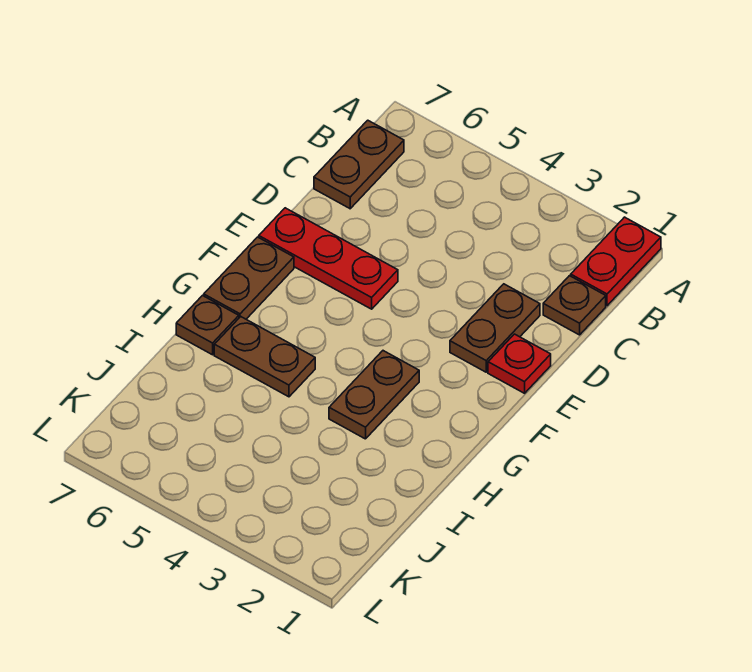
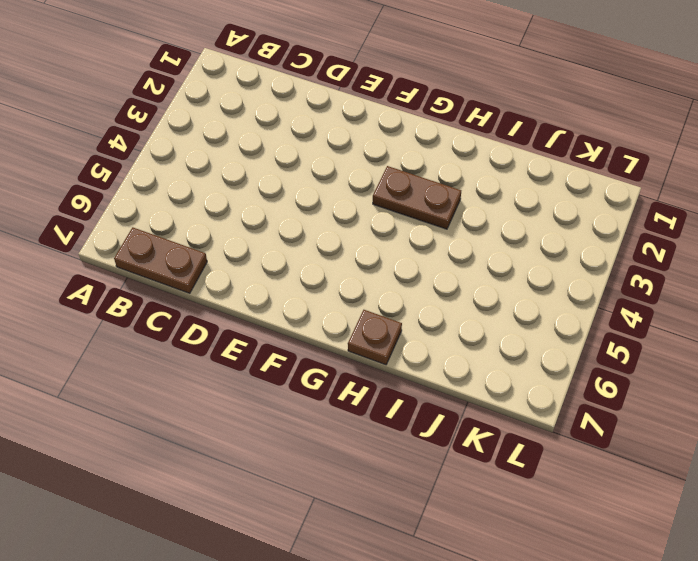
none -> red 1x2 plate [571,217,661,306]
none -> brown 1x1 plate [543,276,606,335]

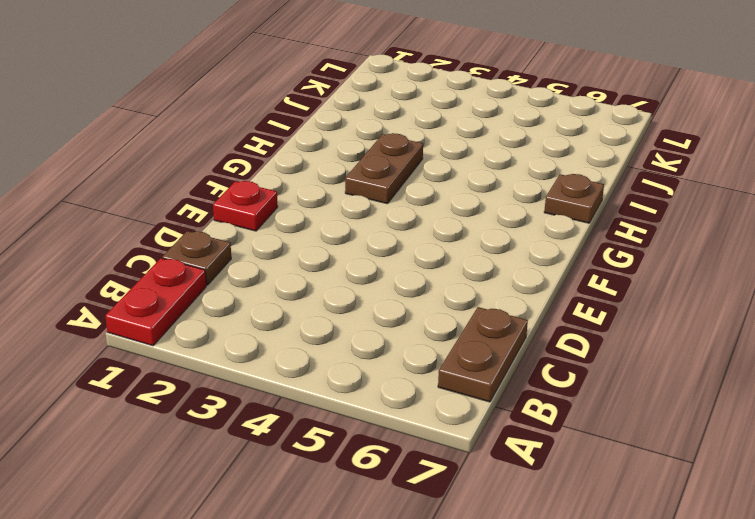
none -> brown 1x2 plate [450,284,540,372]
none -> red 1x3 plate [259,208,398,309]

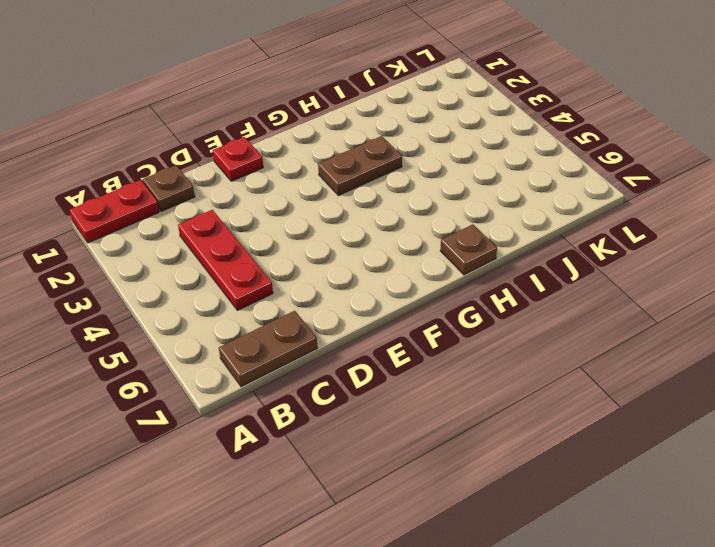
red 1x3 plate [178,210,273,310] -> red 1x3 plate moved to [259,208,398,309]
none -> brown 1x2 plate [450,284,540,372]
none -> brown 1x2 plate [204,237,294,319]

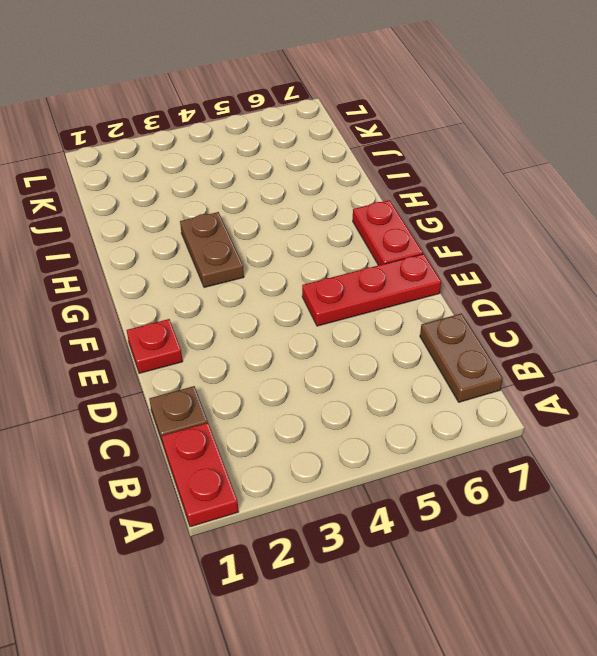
red 1x2 plate [353,200,423,265] -> brown 1x2 plate [204,237,294,319]
none -> brown 1x2 plate [450,284,540,372]
none -> brown 1x2 plate [214,317,315,397]

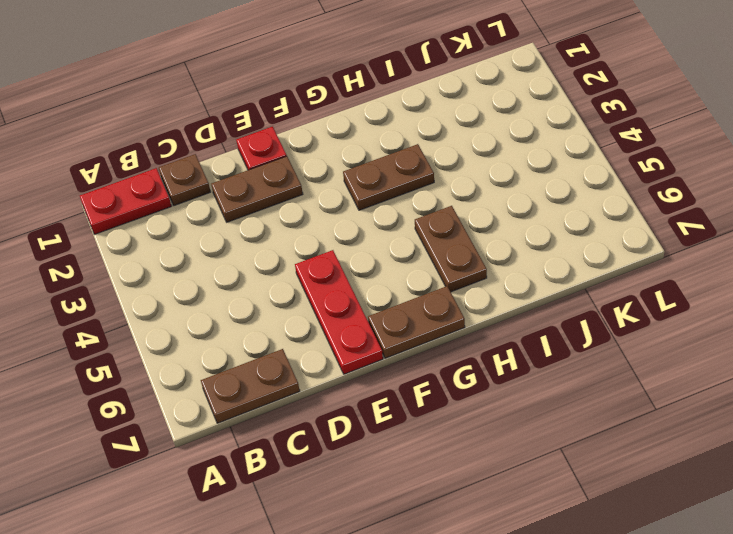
none -> brown 1x1 plate [176,296,239,355]

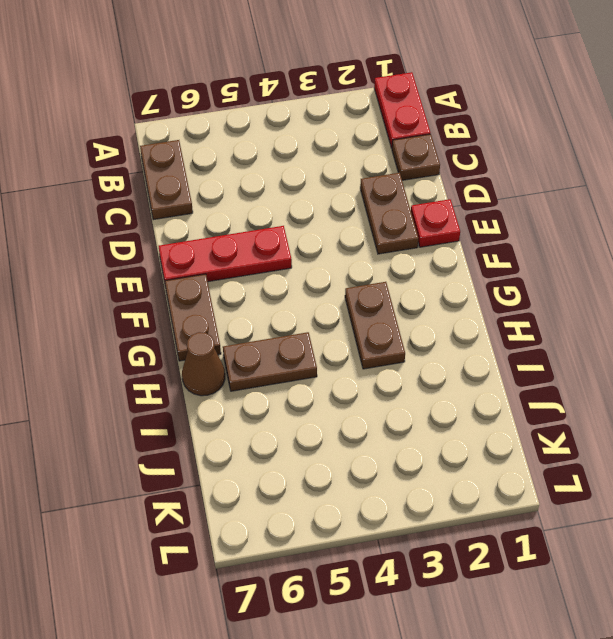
brown 1x1 cone [182,332,225,396] -> brown 1x1 plate [176,296,239,355]

